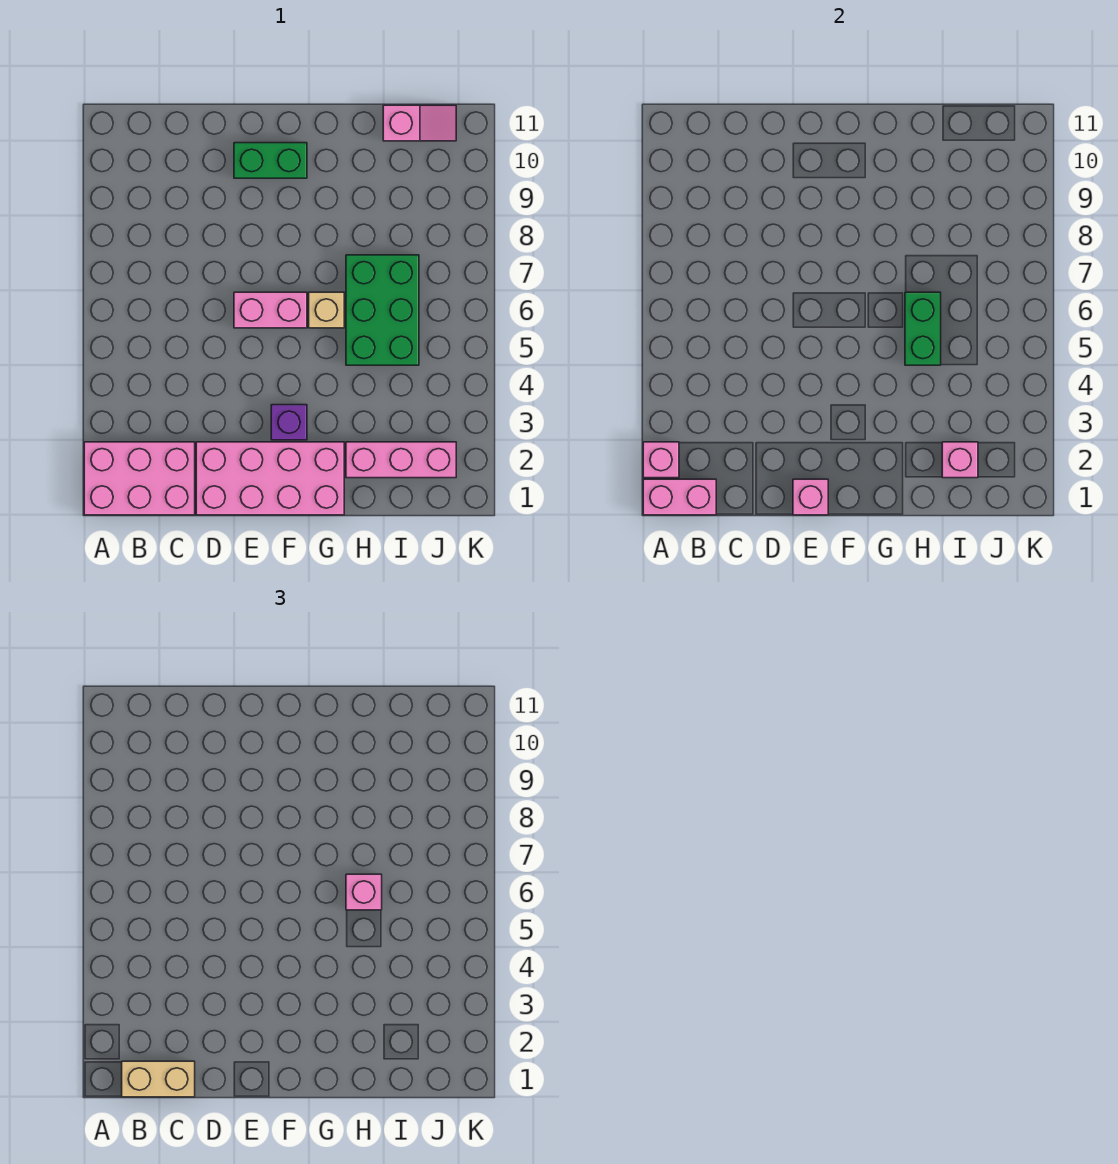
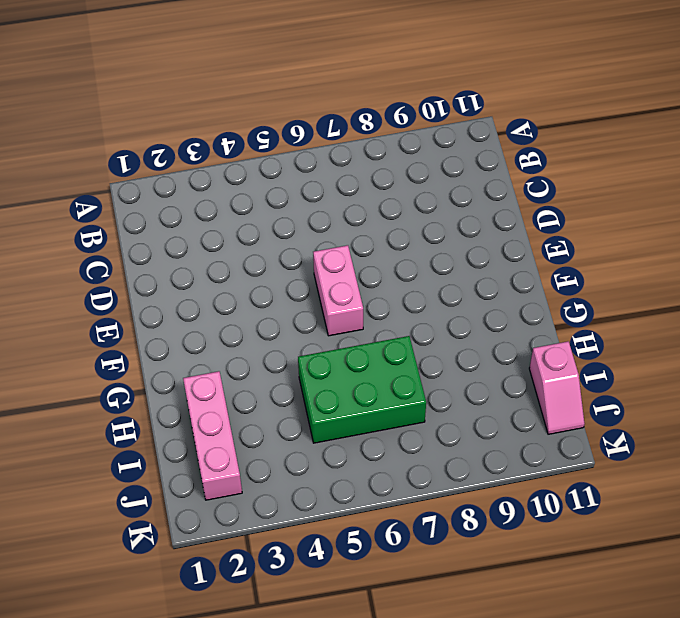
none -> pink 2x3 brick [84,442,195,515]
none -> pink 2x4 brick [196,442,344,515]
none -> green 1x2 brick [234,143,307,178]

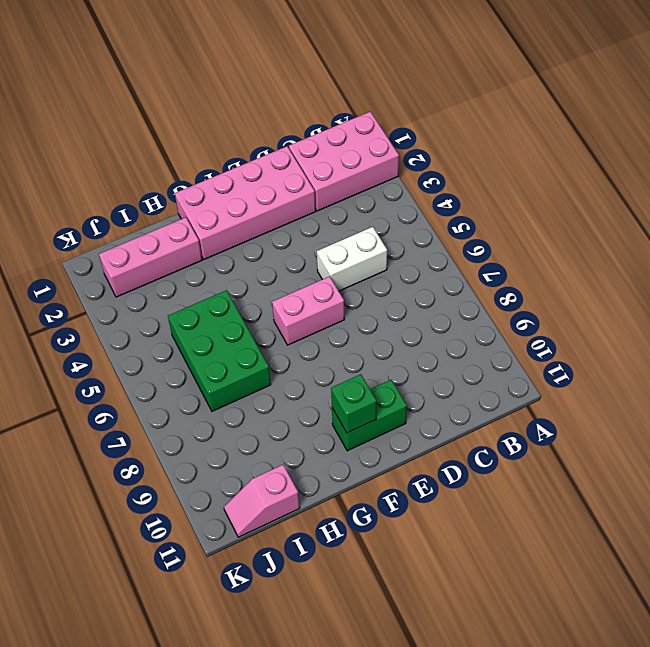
white 1x2 brick [317,227,387,291] -> none
green 1x1 brick [331,374,376,433] -> none
none -> purple 1x1 brick [271,405,307,440]
none -> tan 1x1 brick [309,292,344,328]
none -> pink 1x2 brick [643,479,716,515]

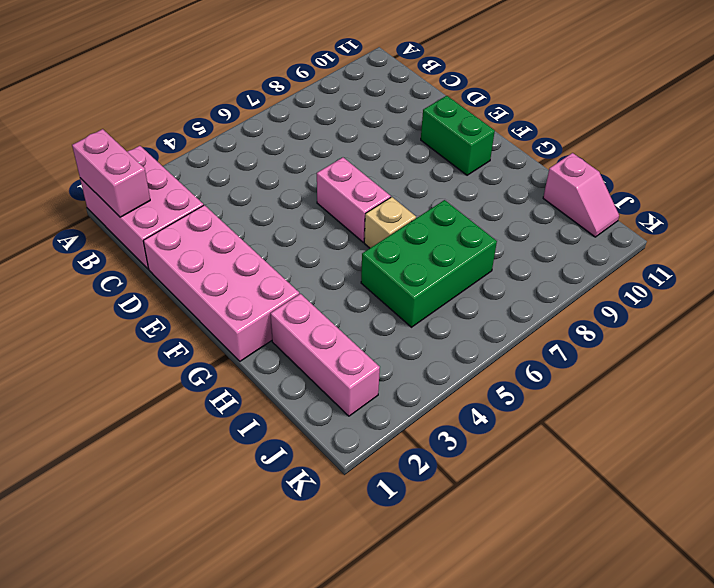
none -> purple 1x1 brick [271,405,307,440]
none -> pink 1x1 brick [643,442,679,478]
none -> pink 1x1 brick [793,479,828,515]

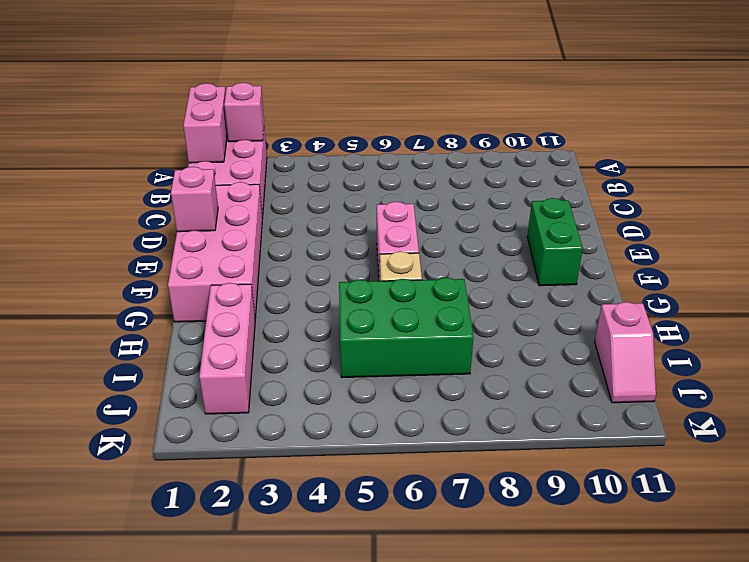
none -> purple 1x1 brick [271,405,307,440]
none -> green 1x2 brick [905,292,941,365]
none -> pink 1x1 brick [942,442,978,478]

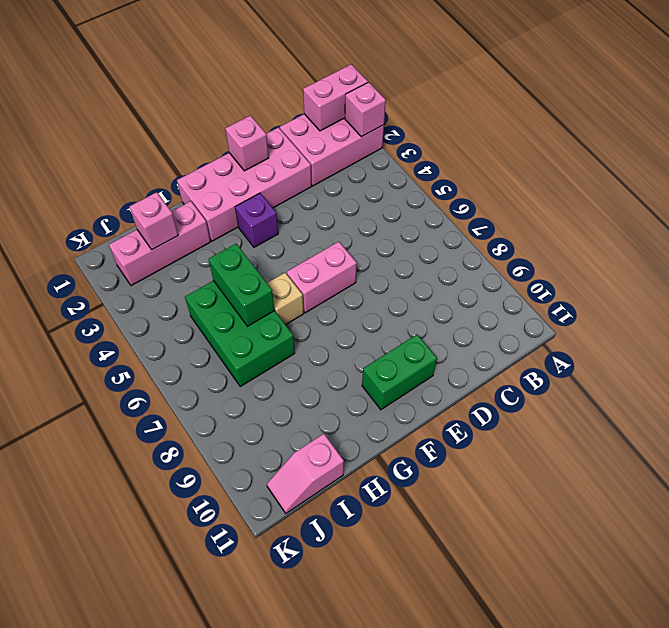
none -> tan 1x2 brick [122,1061,195,1097]
none -> pink 1x1 brick [346,874,382,910]

